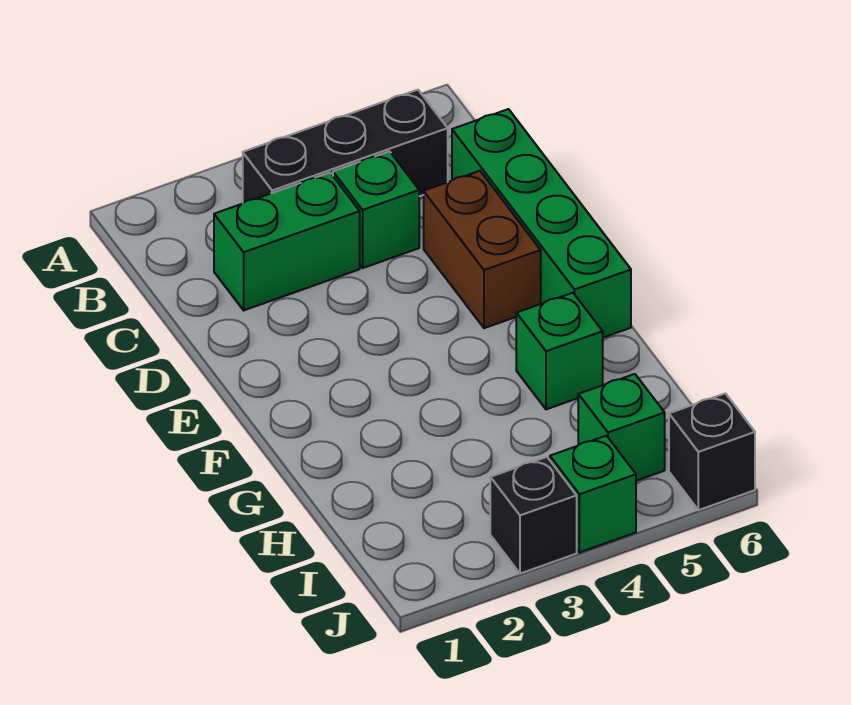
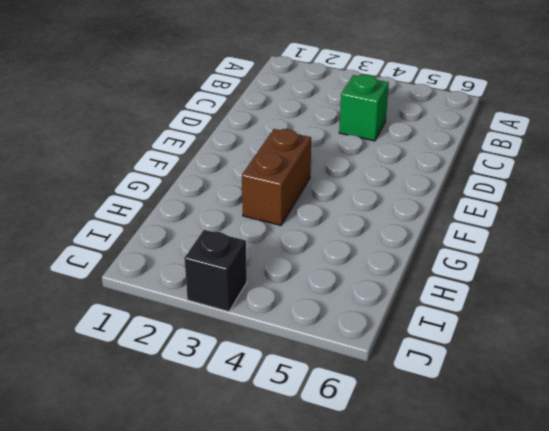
brown 1x2 brick [242,129,311,225] -> brown 1x2 brick moved to [424,171,541,328]
none -> black 1x3 brick [243,90,448,203]
none -> green 1x2 brick [214,173,360,310]

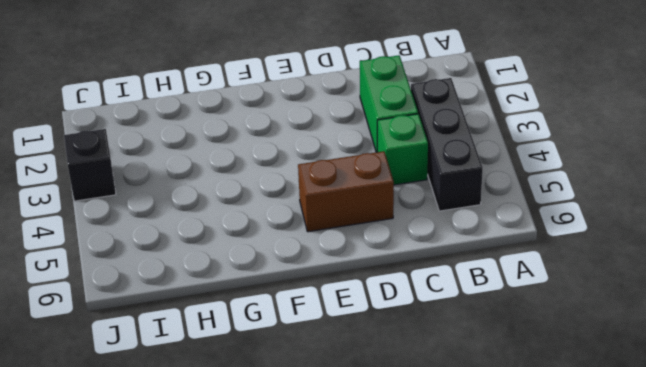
none -> green 1x4 brick [452,109,631,338]
none -> green 1x1 brick [516,293,603,409]

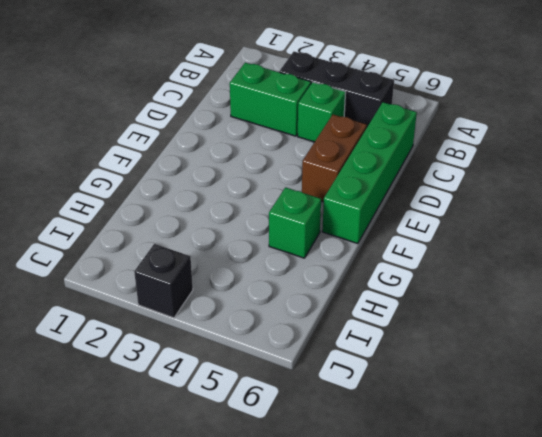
none -> green 1x1 brick [578,374,665,481]
none -> green 1x1 brick [550,436,636,552]

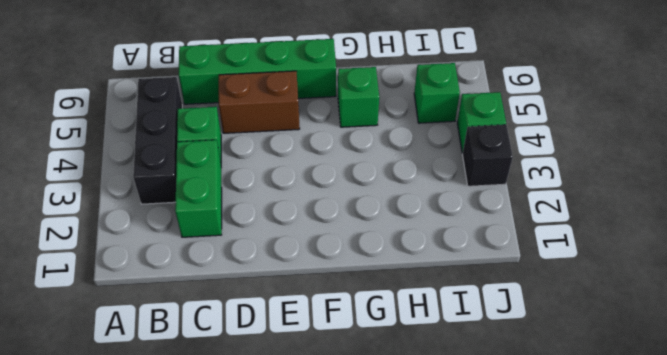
none -> black 1x1 brick [669,393,755,510]

